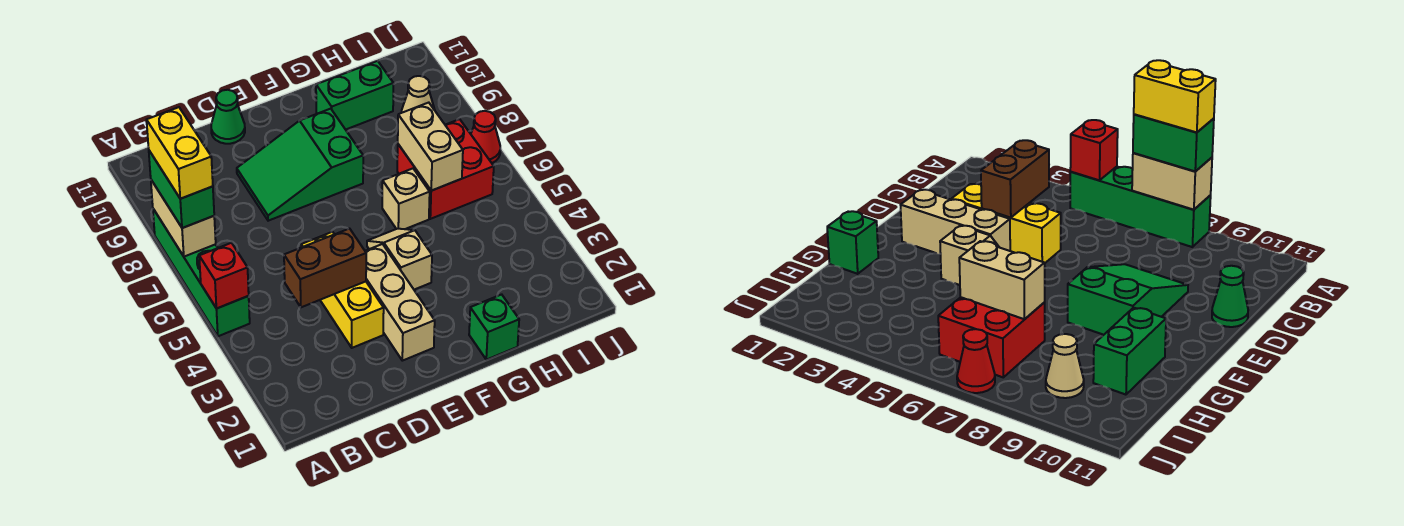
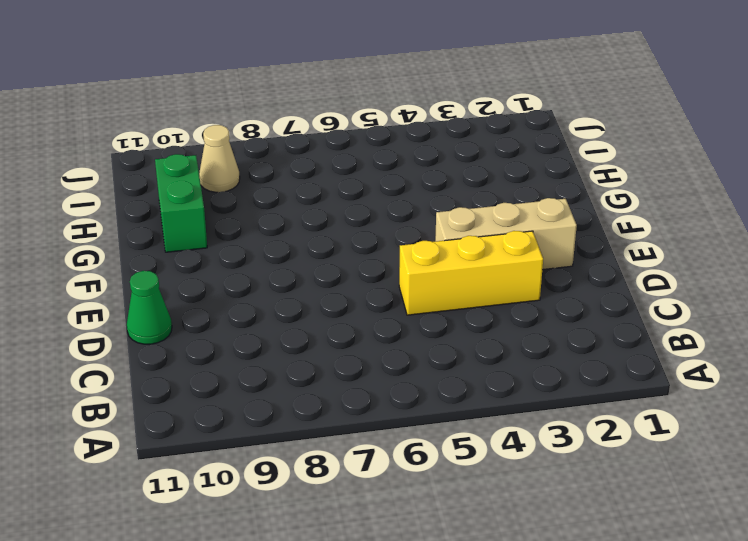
none -> green 1x4 brick [153,209,250,336]
none -> green 2x3 slope [237,109,363,221]
none -> tan 1x2 slope [367,229,432,290]

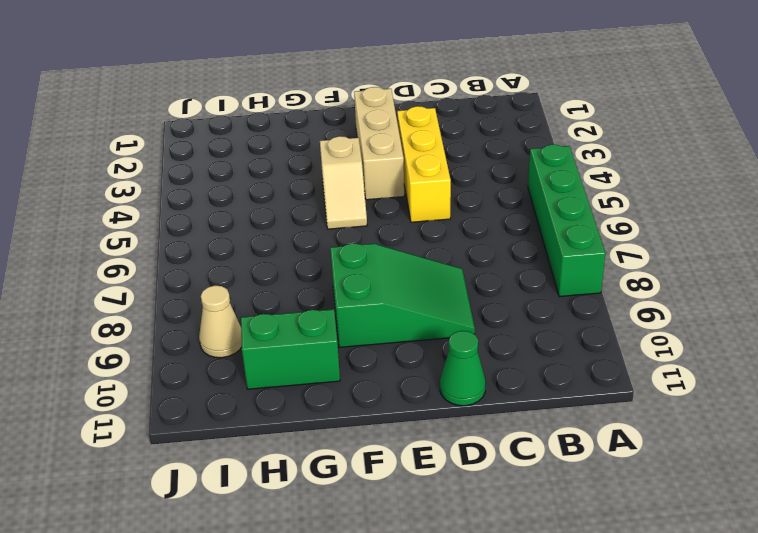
none -> green 1x1 brick [469,294,519,360]
none -> tan 1x1 brick [382,169,430,229]
none -> red 2x2 brick [397,119,494,219]

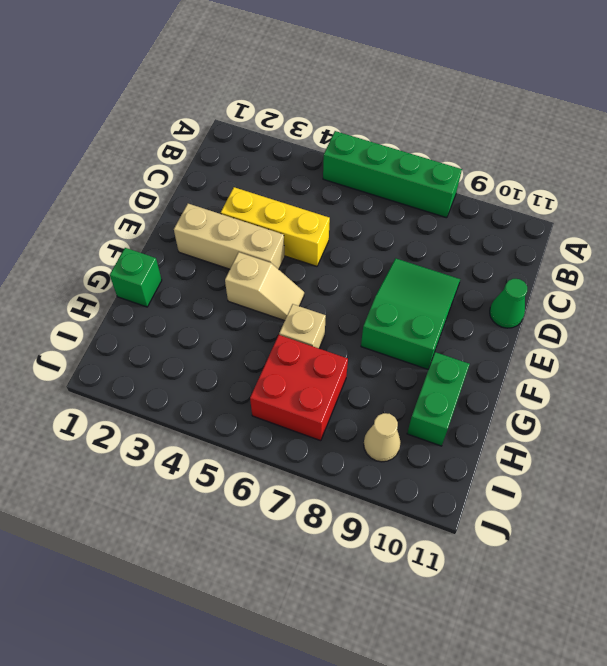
none -> red 1x1 cone [471,111,500,163]
none -> red 1x1 brick [199,243,249,309]
none -> tan 1x2 brick [151,180,216,257]

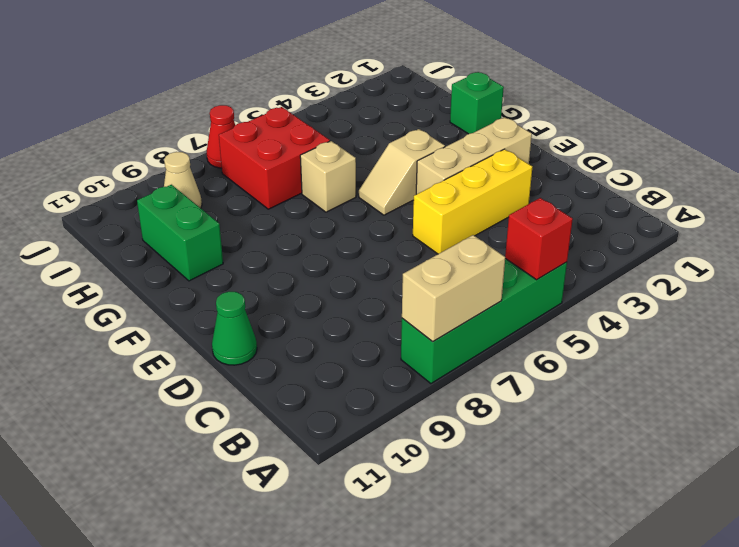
none -> green 2x3 slope [237,109,363,221]
none -> brown 1x2 brick [284,229,366,307]
none -> tan 1x2 brick [398,103,463,191]

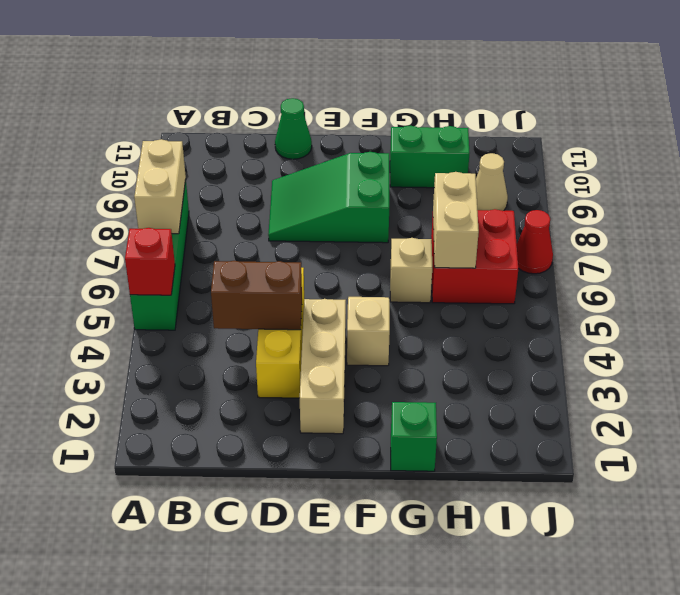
none -> green 1x2 brick [149,151,214,228]
none -> yellow 1x2 brick [147,107,213,199]

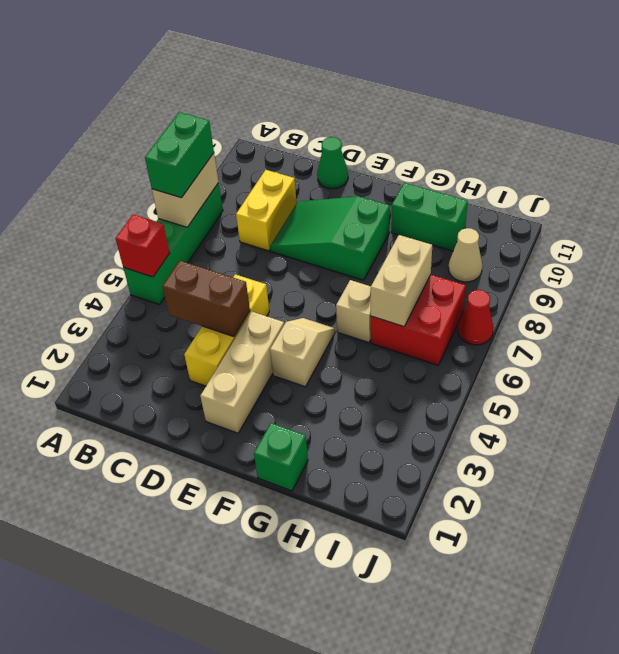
yellow 1x2 brick [236,170,297,251] -> yellow 1x2 brick moved to [147,107,213,199]

